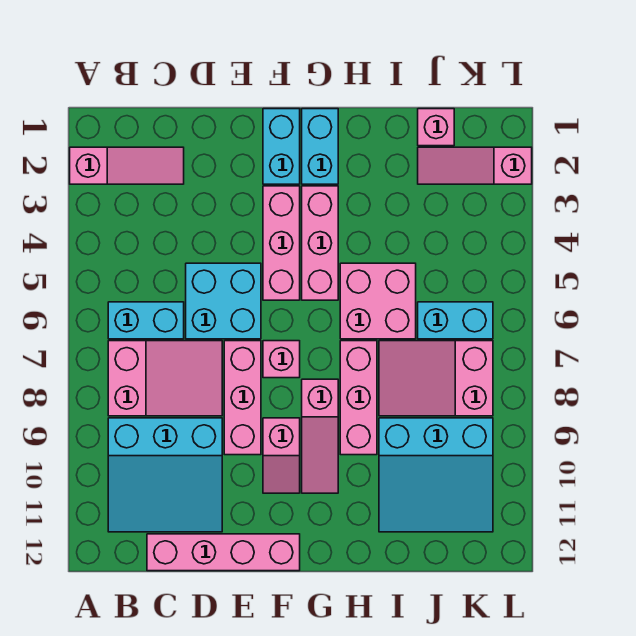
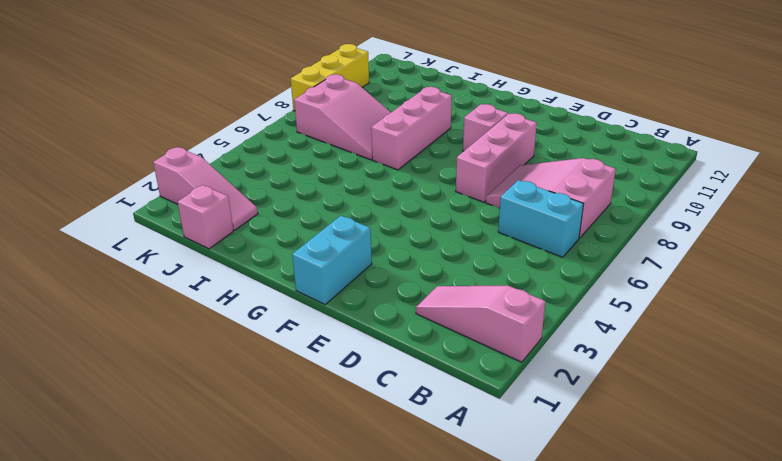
yellow 1x3 brick [291,44,369,111] -> none
none -> cyan 3x3 slope [108,418,222,532]
none -> pink 1x4 brick [147,534,300,571]
none -> cyan 2x2 brick [186,263,261,339]

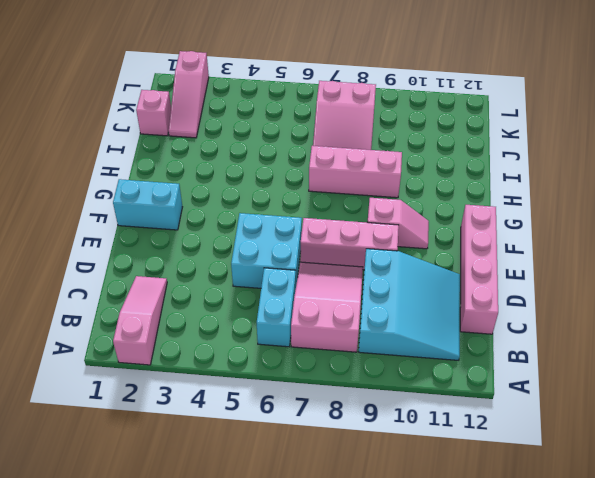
none -> pink 1x3 brick [263,186,300,300]
none -> pink 1x1 brick [263,341,300,378]
none -> cyan 1x2 brick [302,109,338,184]

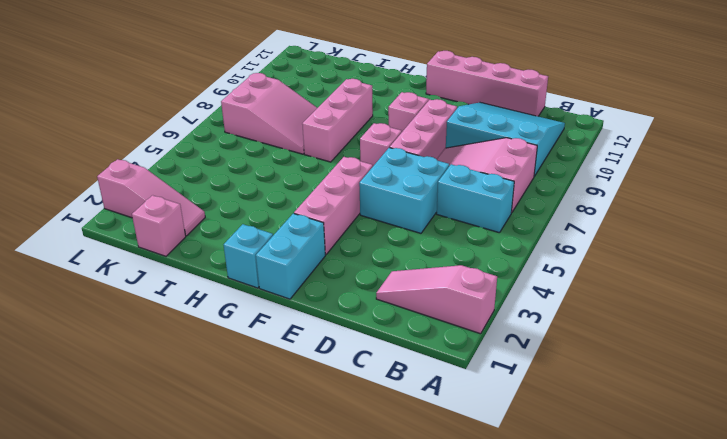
cyan 1x1 brick [224,224,273,288] -> cyan 1x2 brick [302,109,338,184]
none -> pink 1x3 brick [302,186,338,300]
none -> pink 1x3 slope [302,379,338,493]
none -> pink 2x2 brick [340,263,416,339]

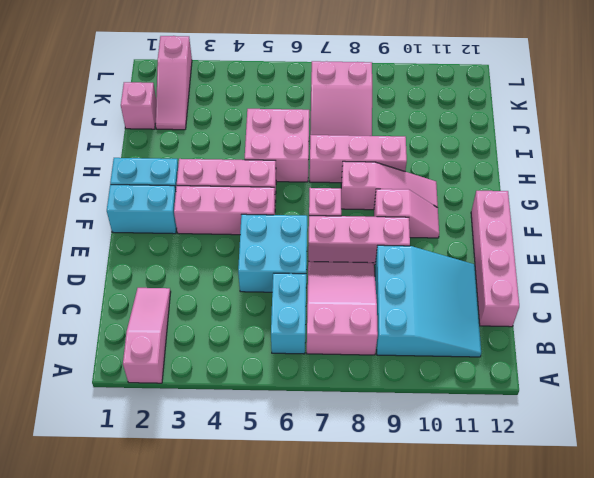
none -> cyan 3x3 slope [379,418,493,532]
none -> cyan 1x2 brick [418,302,493,339]

